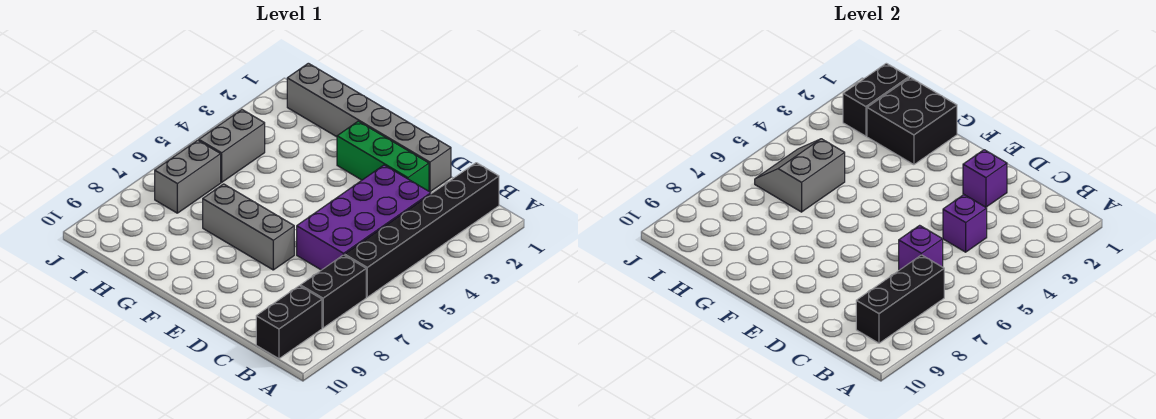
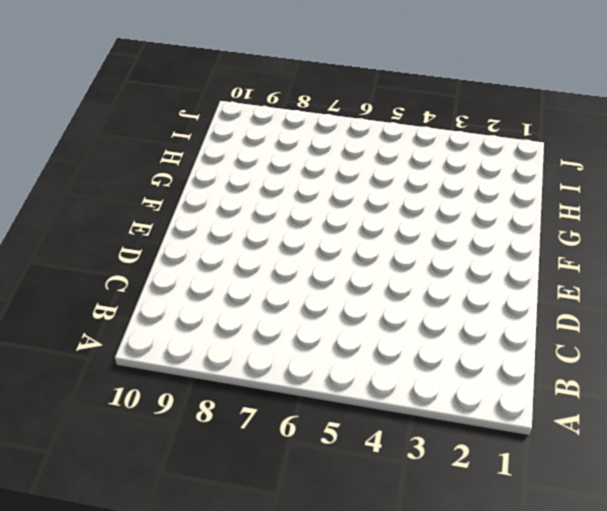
none -> black 1x6 brick [345,163,499,297]
none -> black 1x2 brick [300,255,366,328]
none -> black 1x2 brick [256,286,322,359]

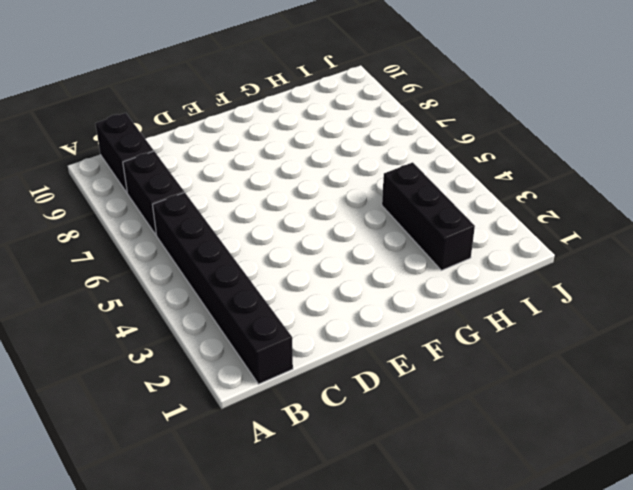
black 1x3 brick [382,162,475,270] -> black 1x3 brick moved to [856,255,944,343]
none -> purple 2x4 brick [297,165,431,270]
none -> grey 1x6 brick [287,63,451,192]
none -> green 1x3 brick [337,121,429,191]

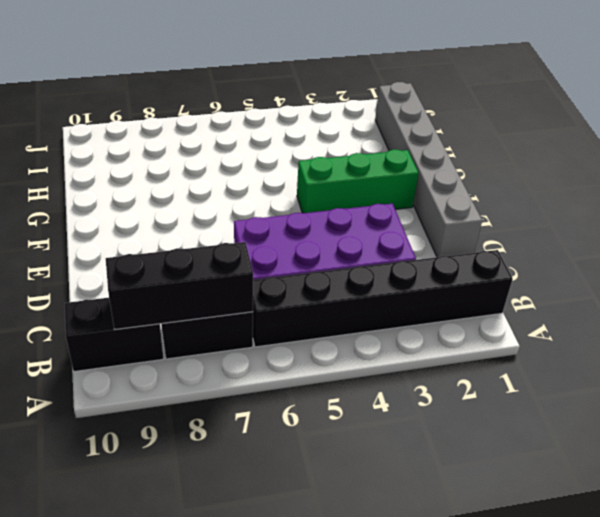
green 1x3 brick [297,149,419,213] -> green 1x3 brick turned to [337,121,429,191]
none -> grey 1x3 brick [203,184,294,270]
none -> grey 1x2 brick [199,110,265,182]
none -> grey 1x2 brick [155,140,221,213]

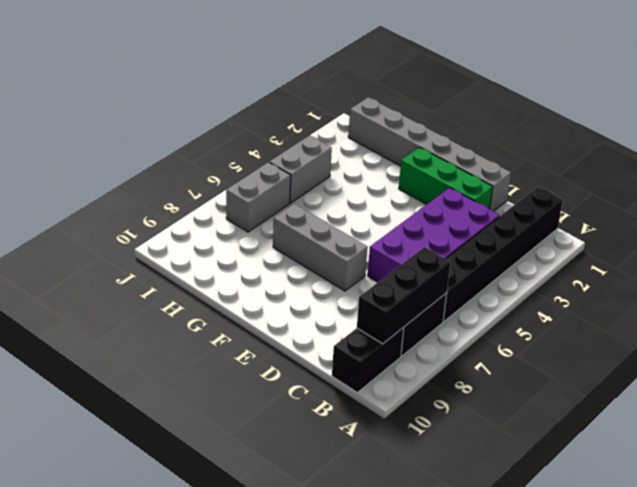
none -> purple 1x1 brick [943,195,987,252]
none -> purple 1x1 brick [899,225,943,270]
none -> purple 1x1 brick [963,150,1007,207]

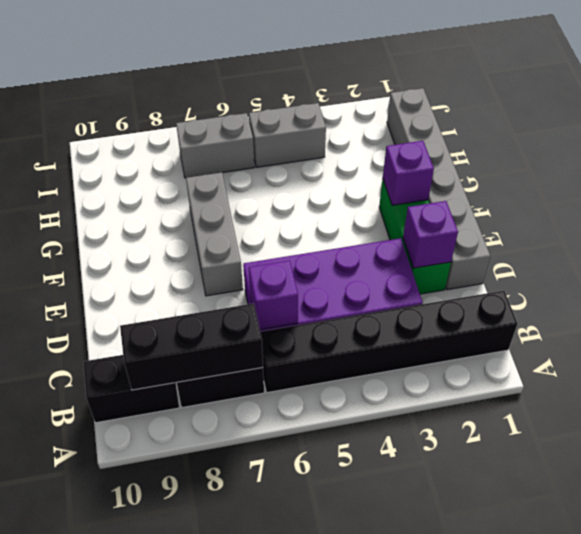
purple 1x1 brick [383,141,434,205] -> purple 1x1 brick moved to [943,195,987,252]
none -> black 2x2 brick [867,78,957,165]
none -> grey 2x2 slope [755,139,845,212]
none -> black 1x2 brick [843,63,909,136]

